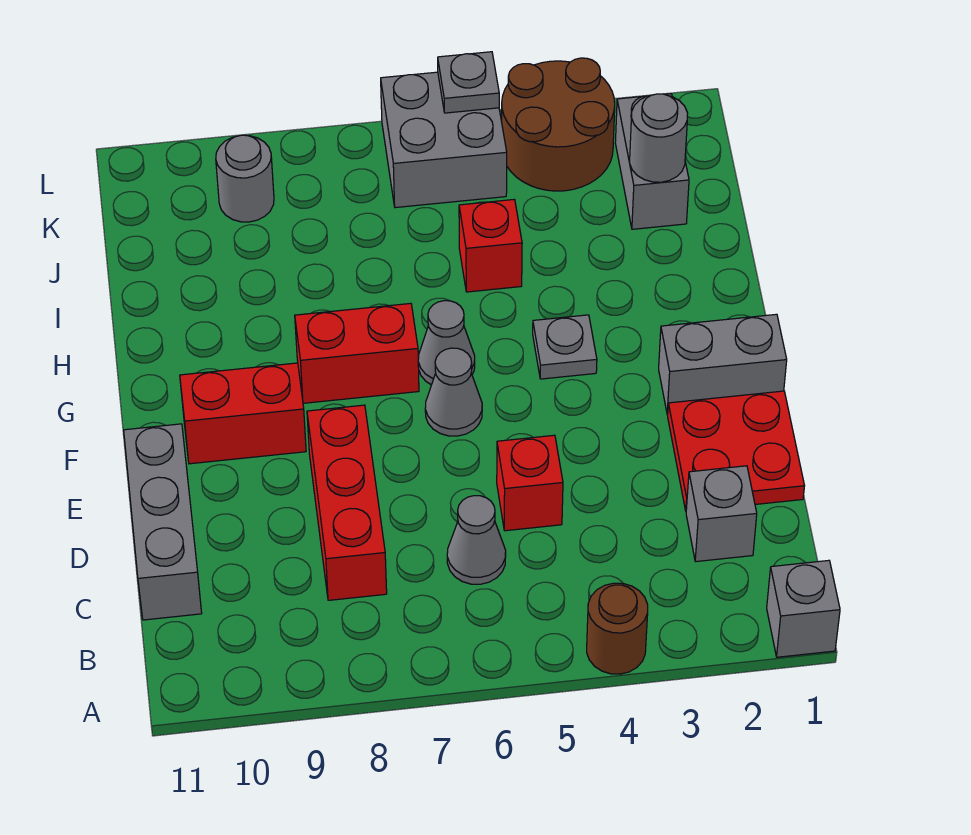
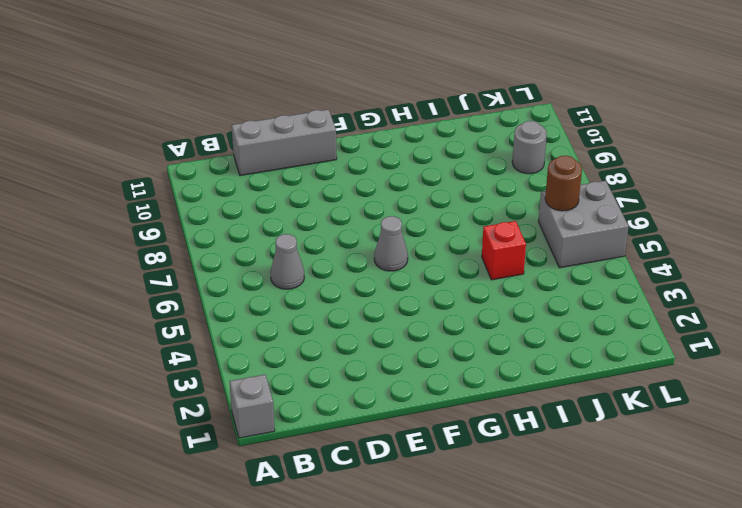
brown 1x1 round brick [545,156,582,211] -> brown 1x1 round brick moved to [587,583,648,674]
none -> grey 1x1 brick [686,466,757,562]
none -> red 1x3 brick [307,405,387,600]
none -> red 2x2 plate [667,391,804,510]

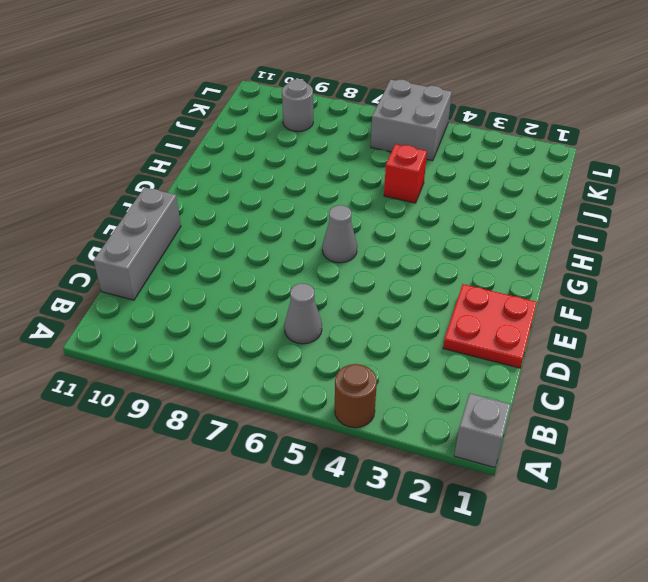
none -> grey 1x1 brick [686,466,757,562]
none -> red 1x3 brick [307,405,387,600]
none -> red 1x1 brick [497,435,563,531]

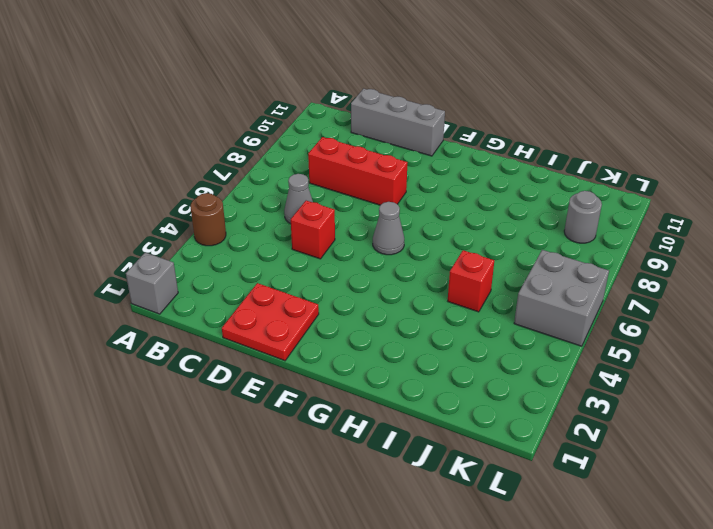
none -> grey 1x1 brick [686,466,757,562]
none -> grey 1x2 brick [659,314,787,414]
none -> red 1x2 brick [180,363,306,464]

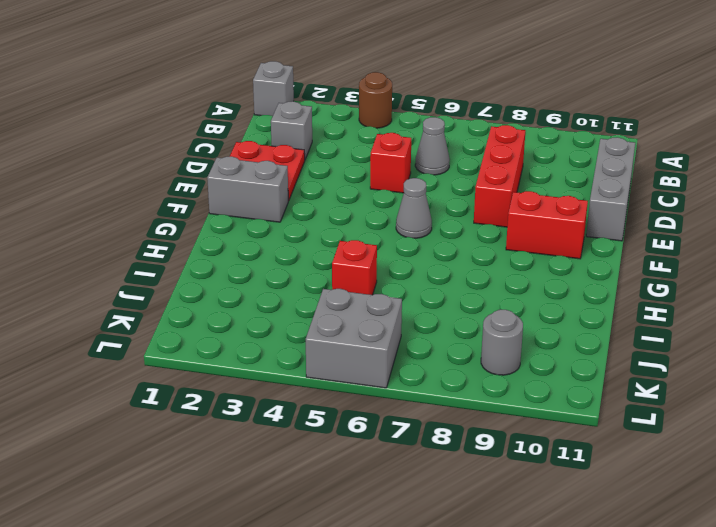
none -> grey 1x1 plate [533,315,597,379]
none -> grey 1x1 cone [418,301,475,385]
none -> red 1x2 brick [295,303,419,403]

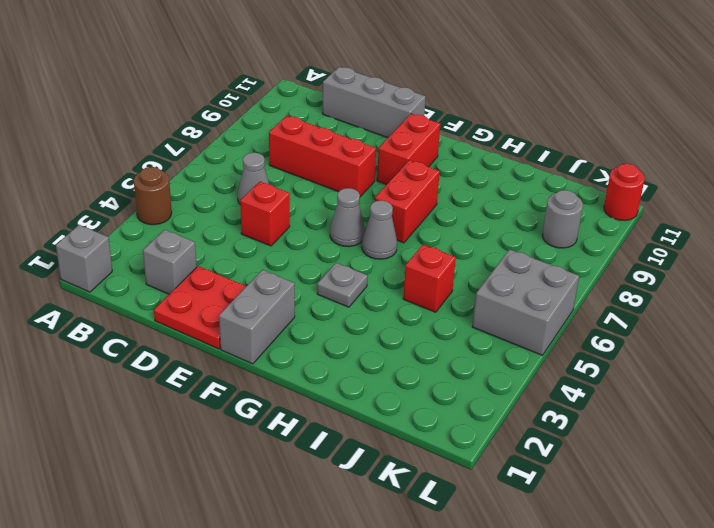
red 1x1 round brick [604,164,645,221] -> none
none -> grey 1x2 brick [615,94,689,229]
none -> brown 2x2 round brick [502,58,615,191]
none -> grey 1x1 round brick [630,94,688,182]

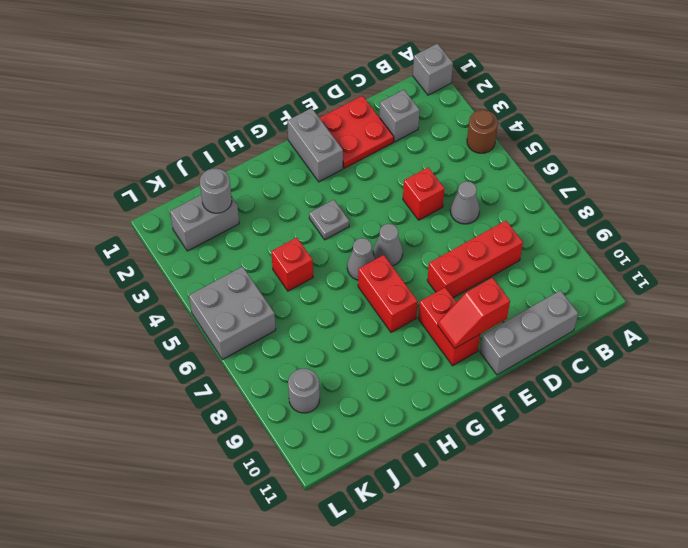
red 1x2 slope [438,278,510,348] -> none
none -> brown 2x2 round brick [502,58,615,191]
none -> grey 1x1 plate [438,52,499,113]

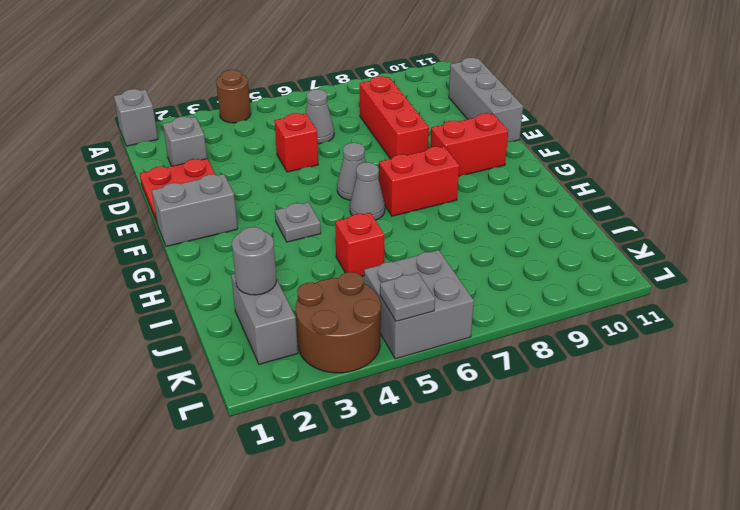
none -> grey 1x1 round brick [216,135,274,222]

